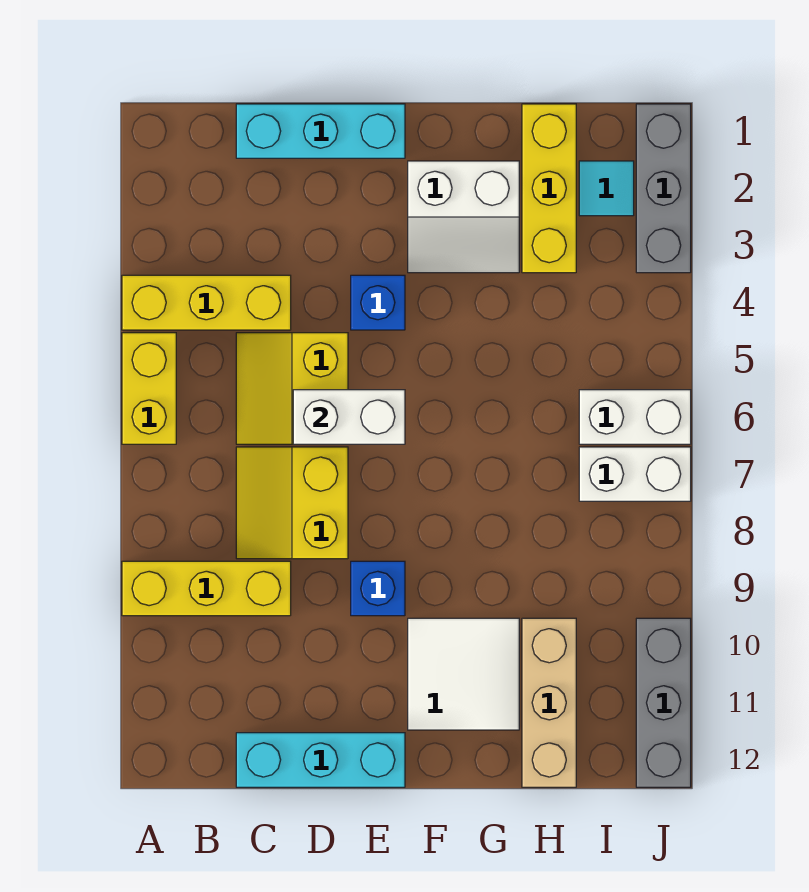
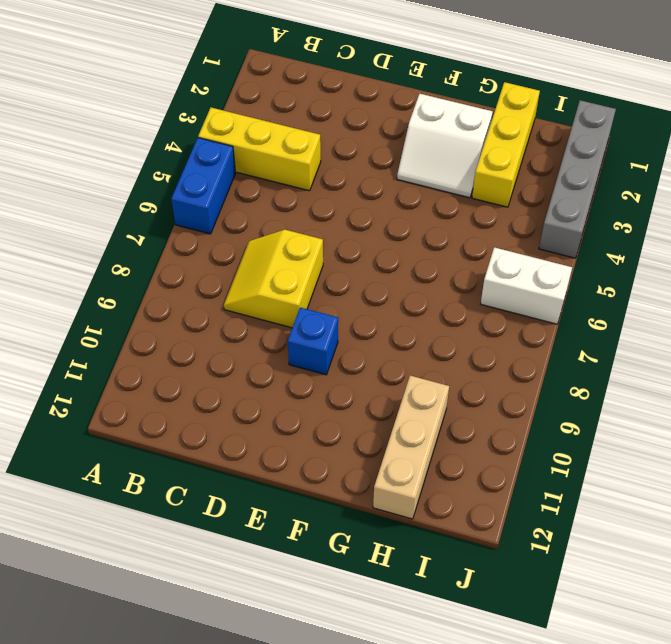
blue 1x2 brick [171,138,236,234] -> yellow 1x2 brick [122,333,176,444]
grey 1x4 brick [539,100,616,258] -> grey 1x3 brick [636,104,691,273]
none -> yellow 1x3 brick [122,561,291,616]
none -> cyan 1x3 brick [236,104,405,158]
none -> yellow 2x2 slope [236,333,348,444]

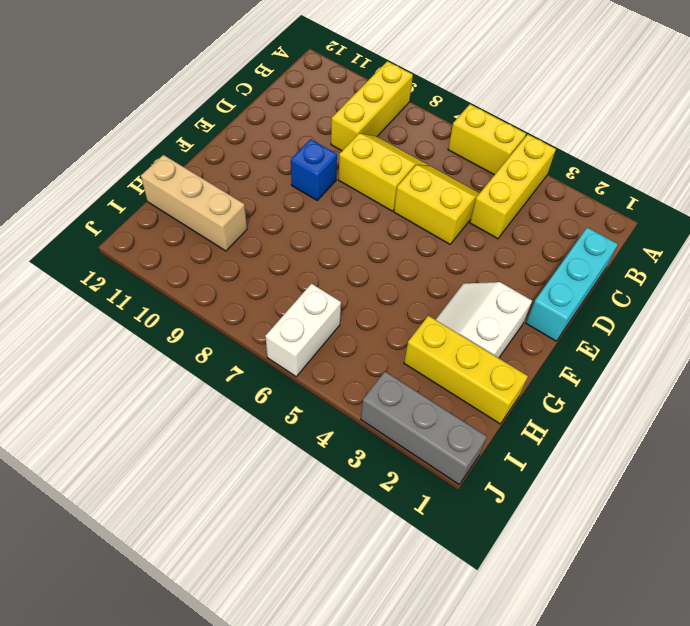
none -> cyan 1x3 brick [236,733,405,787]
none -> blue 1x1 brick [351,275,405,330]
none -> white 2x2 tile [408,618,519,730]

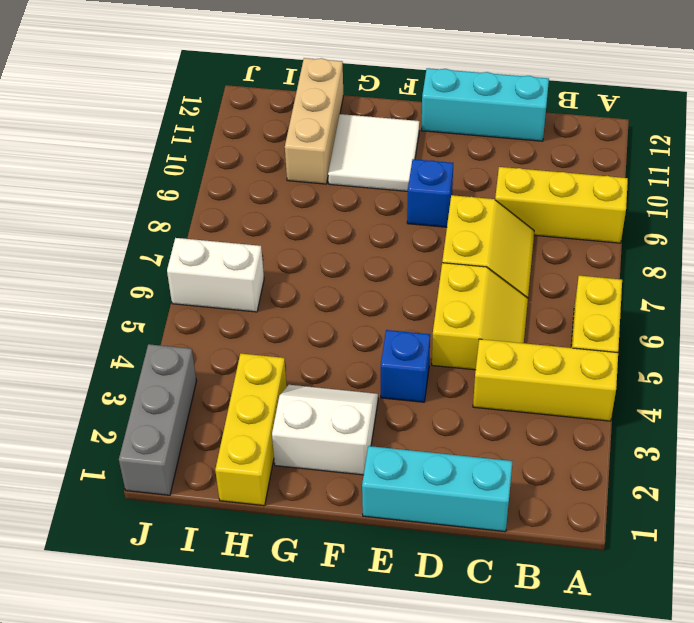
none -> cyan 1x1 tile [579,161,634,216]
none -> white 1x2 brick [579,447,691,501]
none -> grey 1x3 brick [636,618,691,787]

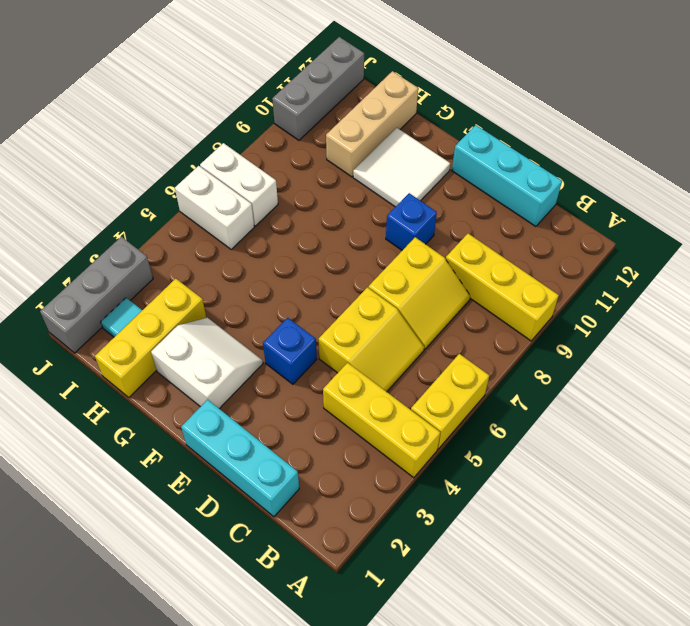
none -> white 1x2 brick [293,390,405,444]

